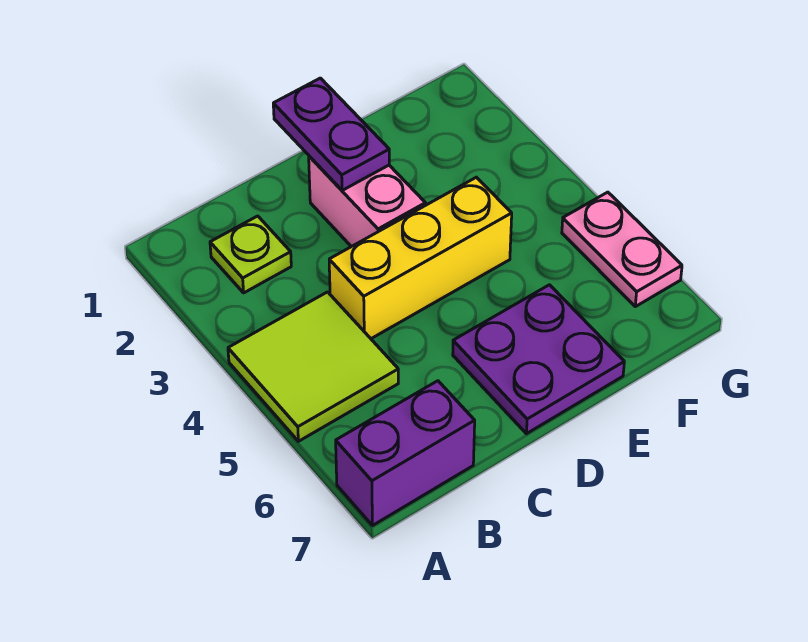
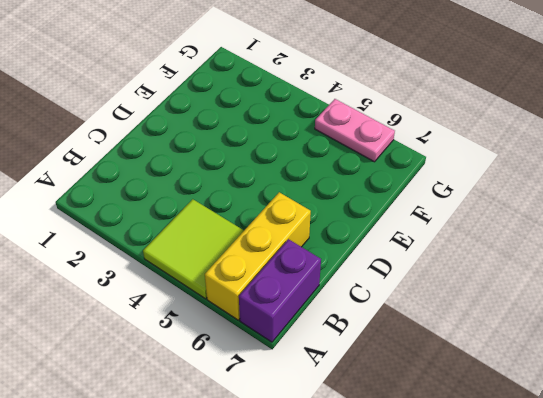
yellow 1x3 brick [205,192,311,320] -> yellow 1x3 brick moved to [329,177,512,339]
none -> lime 1x1 plate [210,216,291,293]
none -> pink 1x2 brick [309,156,426,247]

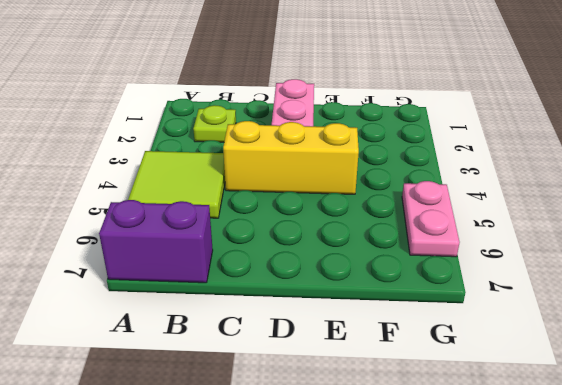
none -> purple 2x2 plate [453,285,624,434]
none -> purple 1x2 plate [273,78,389,190]

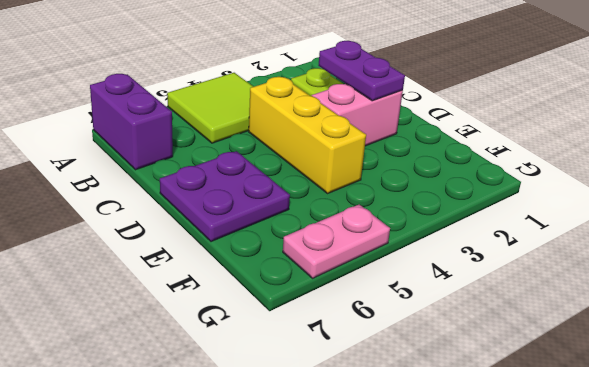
purple 1x2 plate [318,41,405,101] -> purple 1x2 plate turned to [273,78,389,190]

